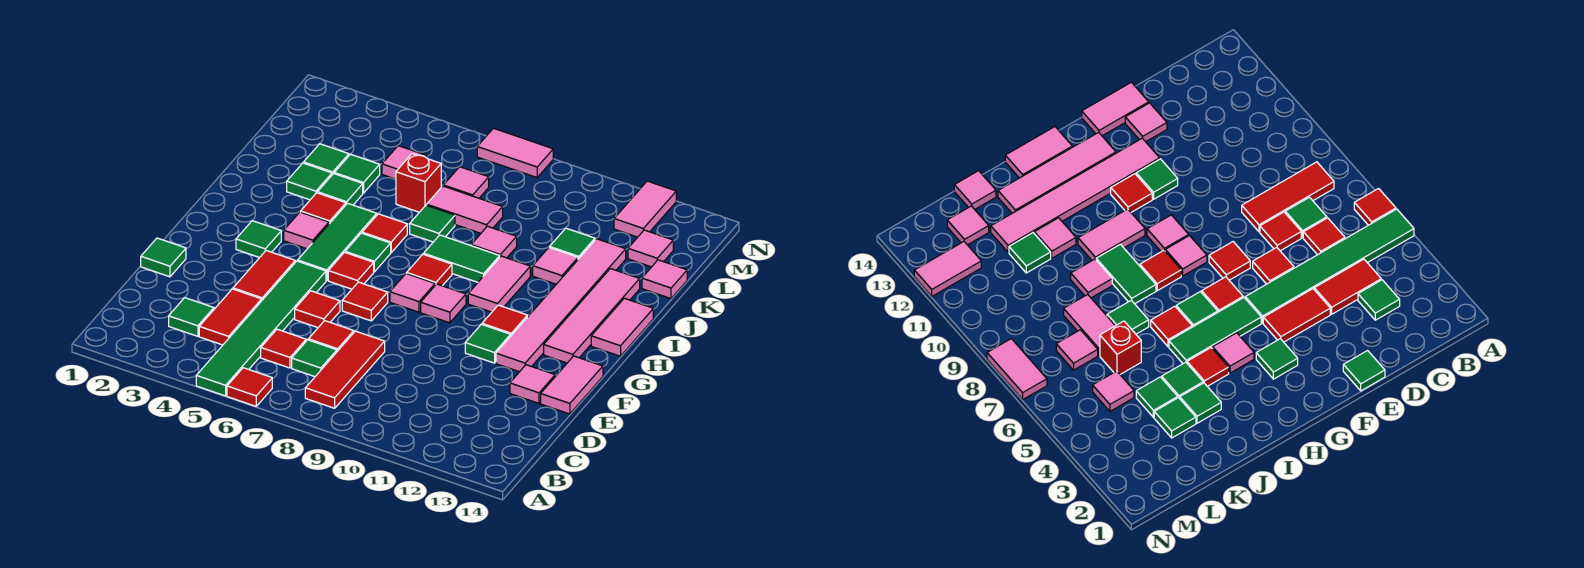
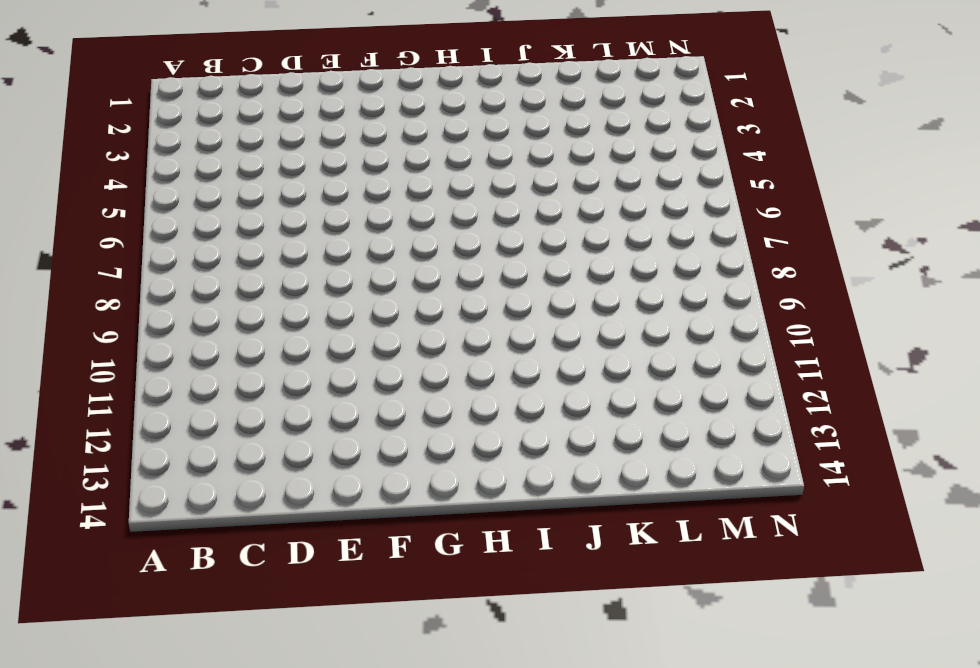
none -> green 1x6 tile [196,261,326,396]
none -> red 1x1 tile [227,368,272,406]
none -> red 1x3 tile [305,331,385,408]
none -> green 1x1 tile [169,298,214,336]

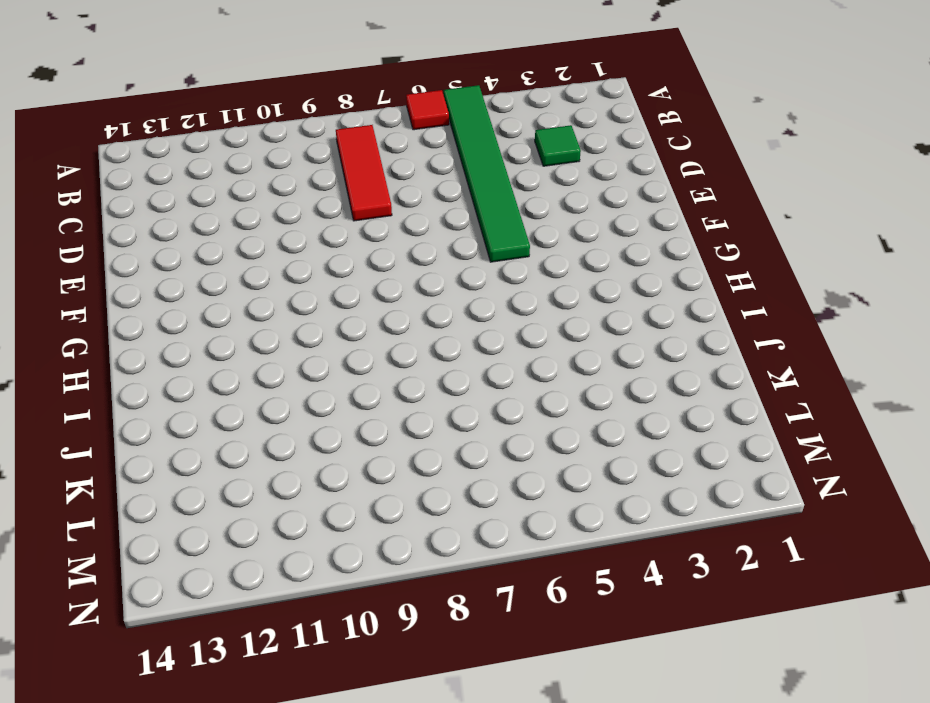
none -> red 1x2 tile [199,289,262,345]
none -> red 1x1 tile [261,329,306,368]
none -> green 1x1 tile [292,340,337,377]
none -> red 1x1 tile [308,321,354,351]

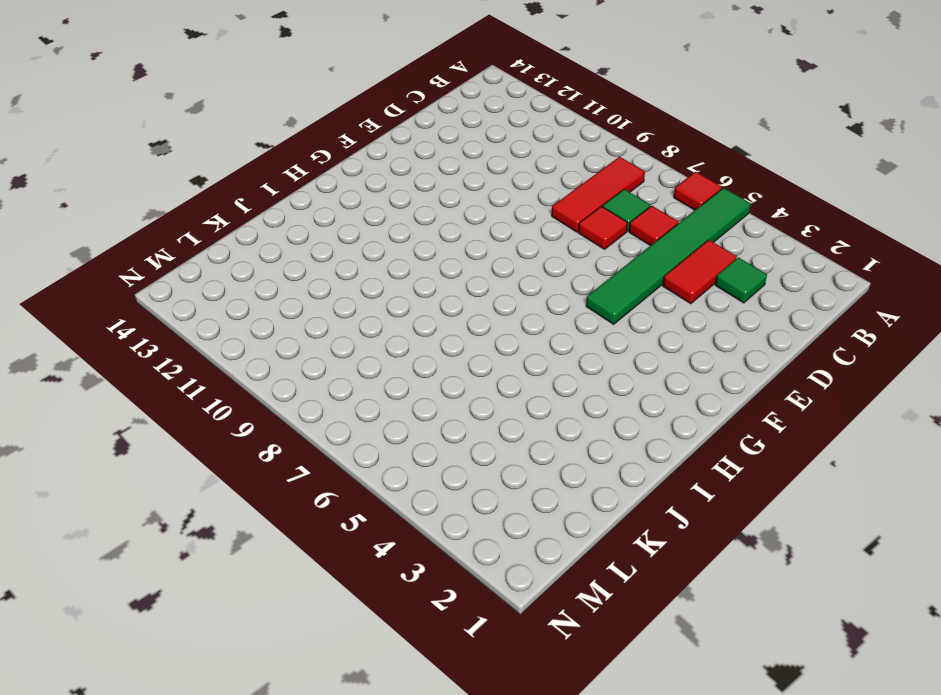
none -> green 1x1 tile [141,238,186,277]
none -> red 1x2 tile [233,251,295,300]
none -> red 1x1 tile [295,291,340,328]
none -> pink 1x1 tile [510,365,555,403]

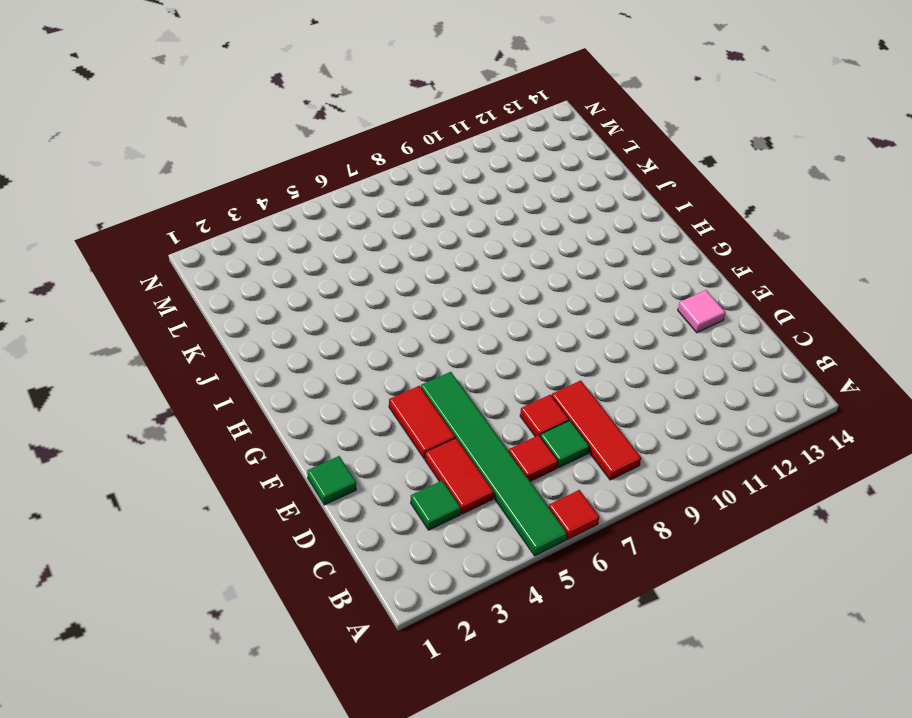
none -> red 1x1 tile [295,291,340,328]
none -> pink 1x2 tile [541,356,603,414]
none -> red 1x1 tile [342,282,388,321]
none -> green 1x1 tile [465,324,511,363]

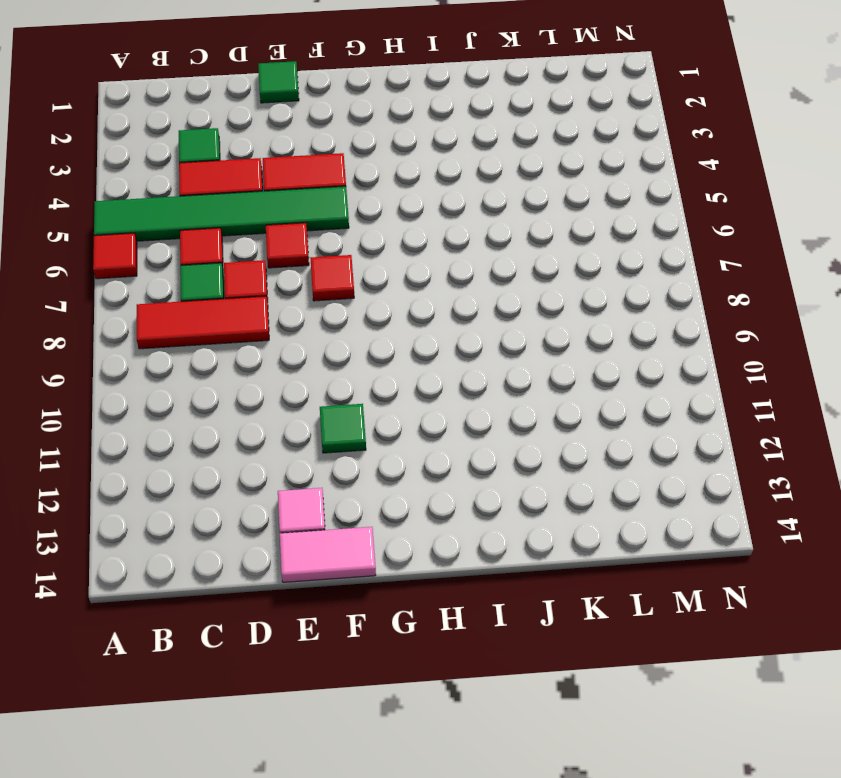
none -> pink 1x6 tile [496,239,626,372]
none -> green 1x1 tile [236,221,281,258]
none -> green 1x3 tile [298,203,377,281]
none -> red 1x1 tile [328,252,374,289]

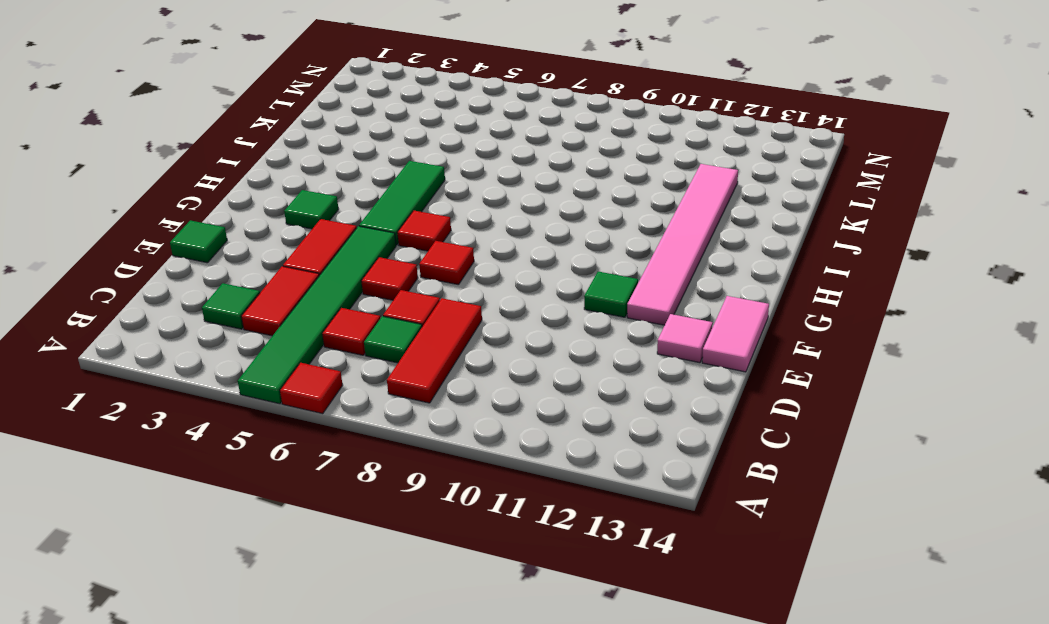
none -> pink 1x1 tile [390,273,435,312]
none -> pink 1x1 tile [421,284,466,323]
none -> red 1x1 tile [482,305,527,335]
none -> pink 1x4 tile [544,269,640,363]

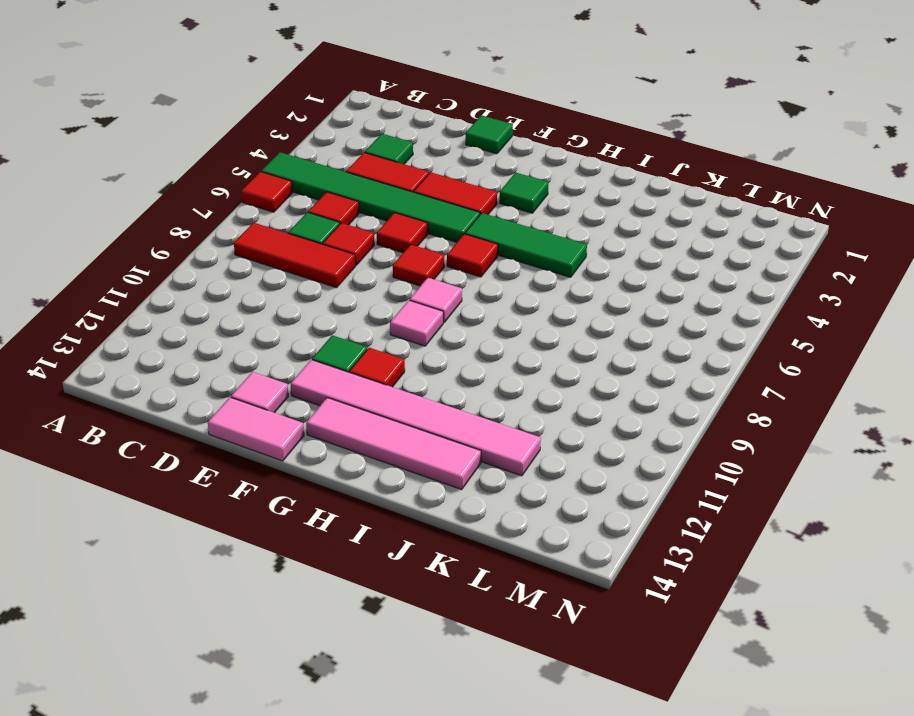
none -> pink 1x1 tile [284,212,329,249]
none -> green 1x1 tile [345,233,391,272]
none -> red 1x1 tile [407,254,452,286]
none -> pink 1x2 tile [468,256,530,312]

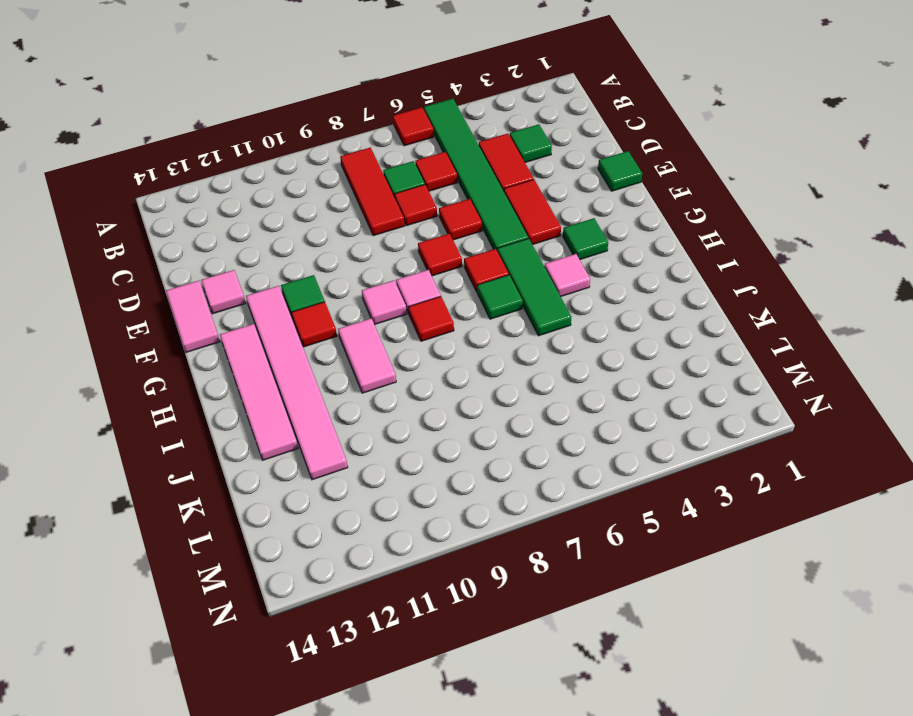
none -> pink 1x2 tile [591,298,653,356]
none -> red 1x1 tile [301,193,346,224]
none -> red 1x1 tile [362,214,407,252]
none -> green 1x2 tile [424,235,500,282]

